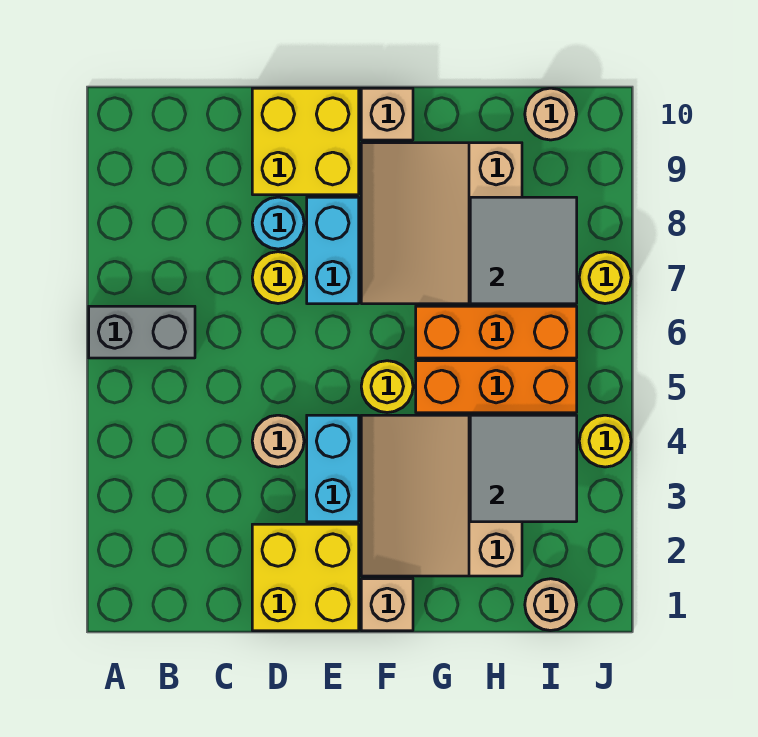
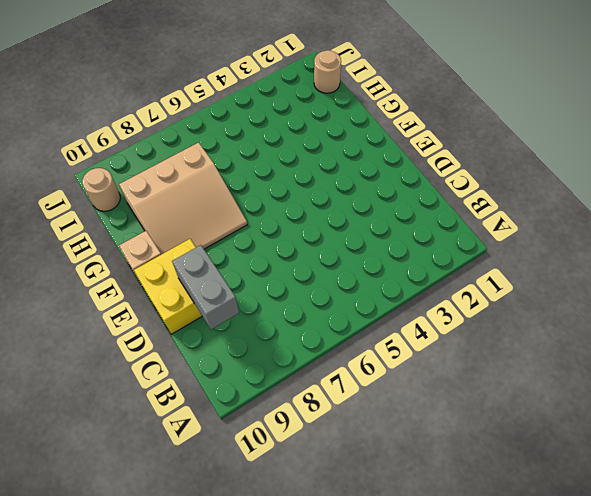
grey 1x2 brick [172,245,239,329] -> grey 1x2 brick moved to [89,306,195,358]
none -> yellow 2x2 brick [252,524,359,631]
none -> tan 1x1 round brick [252,415,304,467]
none -> yellow 1x1 round brick [252,252,304,304]

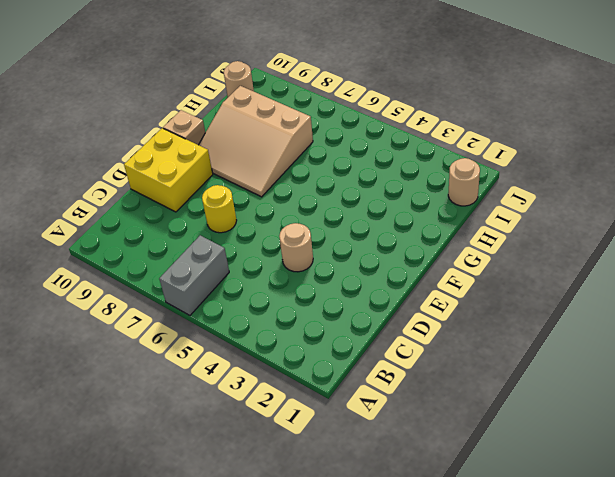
none -> yellow 2x2 brick [252,524,359,631]
none -> cyan 1x1 round brick [252,197,304,249]
none -> cyan 1x2 brick [307,415,359,522]

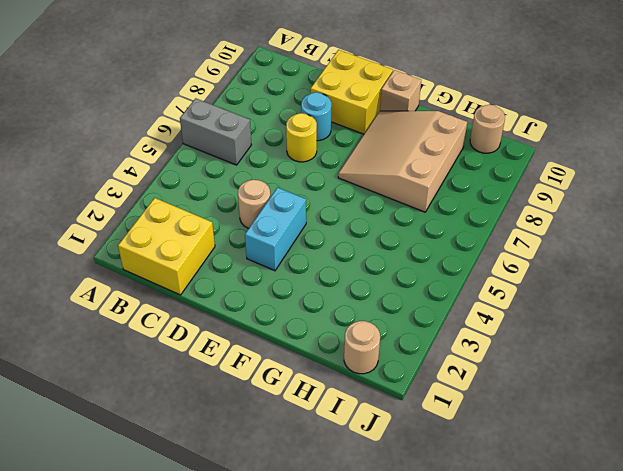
yellow 2x2 brick [118,198,215,295] -> yellow 2x2 brick moved to [252,524,359,631]
none -> cyan 1x2 brick [307,197,359,304]
none -> tan 1x1 brick [361,579,413,631]
none -> tan 3x3 slope [361,415,522,576]

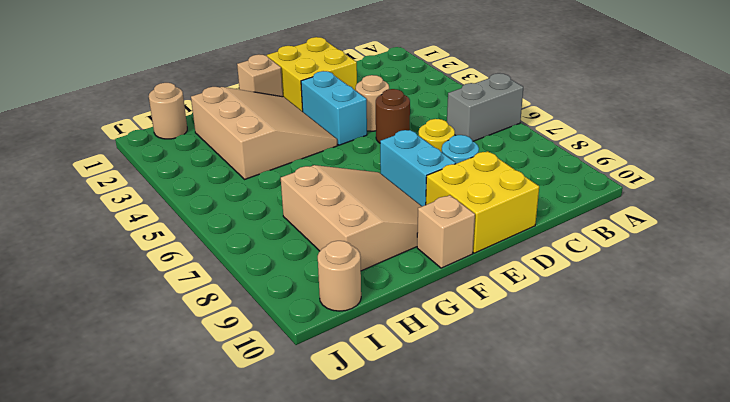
brown 1x1 round brick [376,89,410,143] -> none
none -> yellow 1x1 round brick [361,361,413,413]
none -> orange 1x3 brick [416,361,577,413]
none -> orange 1x3 brick [416,306,577,358]

